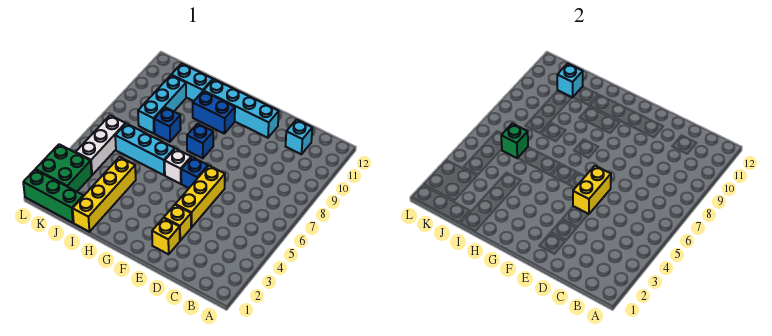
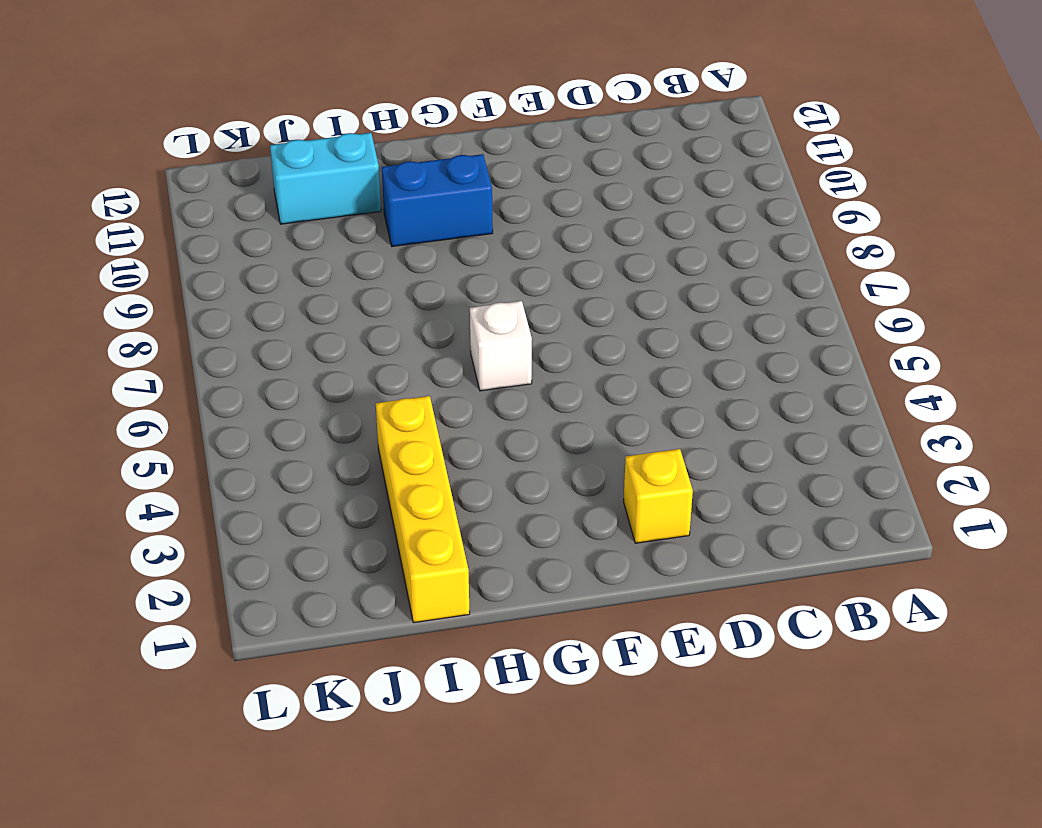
none -> cyan 1x1 brick [286,120,312,154]
none -> yellow 1x1 brick [164,205,191,241]
none -> yellow 1x3 brick [175,166,225,227]

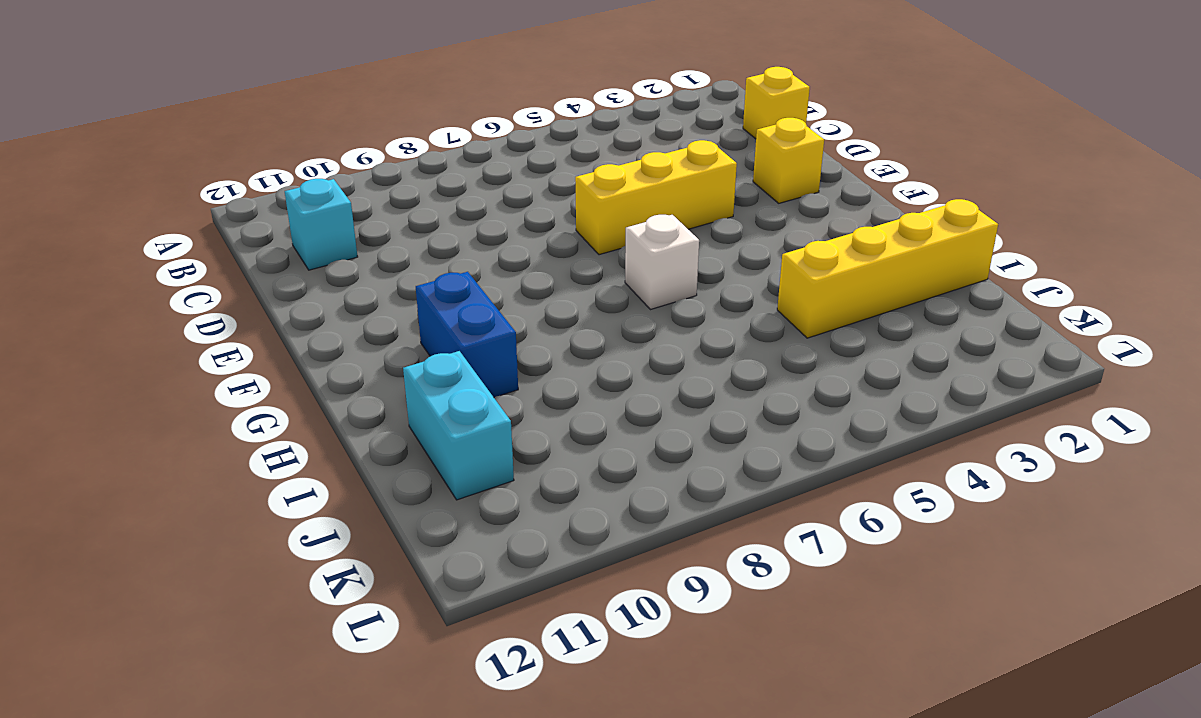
yellow 1x1 brick [743,67,810,139] -> yellow 1x1 brick moved to [164,205,191,241]
none -> cyan 1x4 brick [204,79,279,138]
none -> blue 1x1 brick [181,157,208,188]
none -> blue 1x1 brick [187,124,213,158]

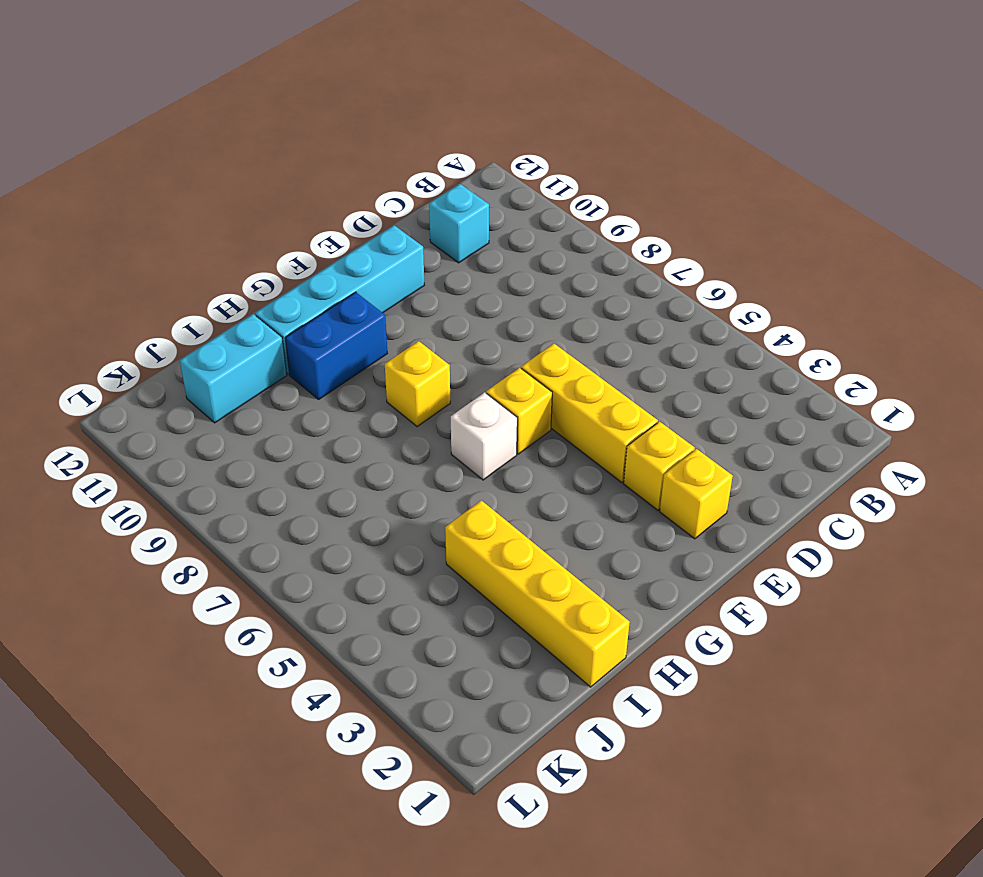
yellow 1x1 brick [486,368,552,454] -> blue 1x1 brick [181,157,208,188]
yellow 1x1 brick [385,341,450,427] -> blue 1x1 brick [187,124,213,158]
none -> cyan 1x3 brick [115,124,175,175]
none -> blue 1x1 brick [154,107,181,142]
none -> green 1x3 brick [23,170,83,223]

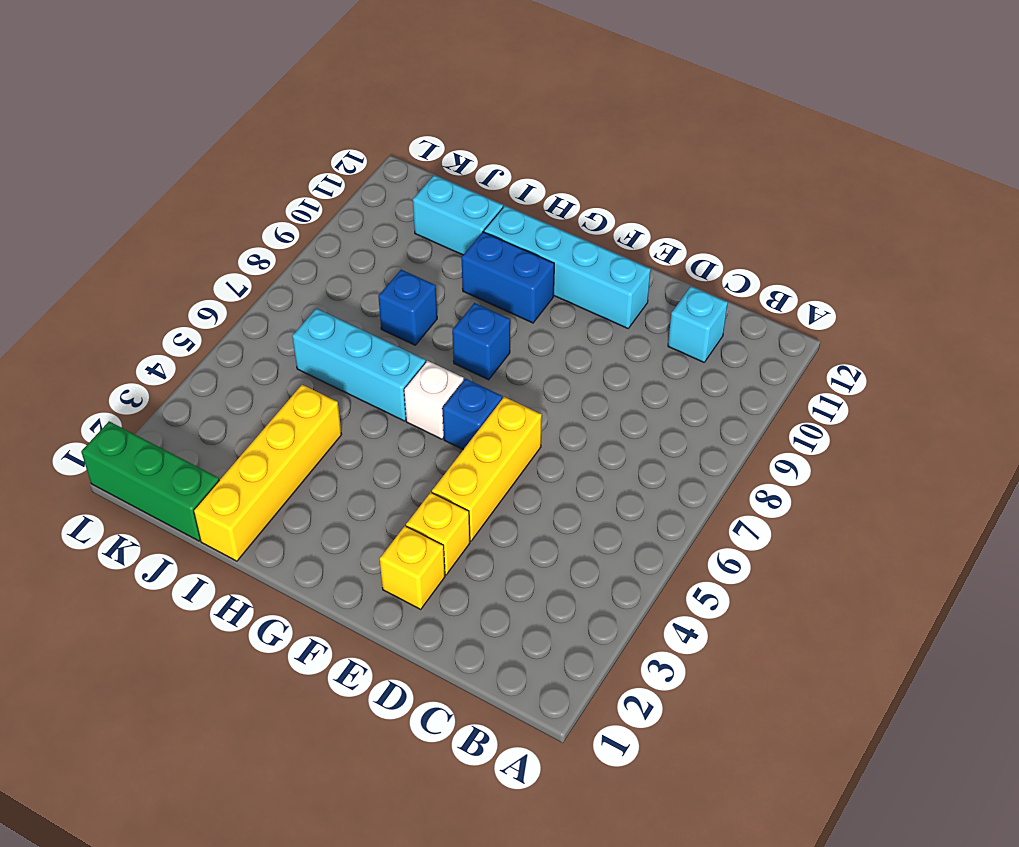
none -> cyan 1x3 brick [138,75,186,134]
none -> green 2x2 brick [36,144,92,192]
none -> white 1x3 brick [76,115,125,175]

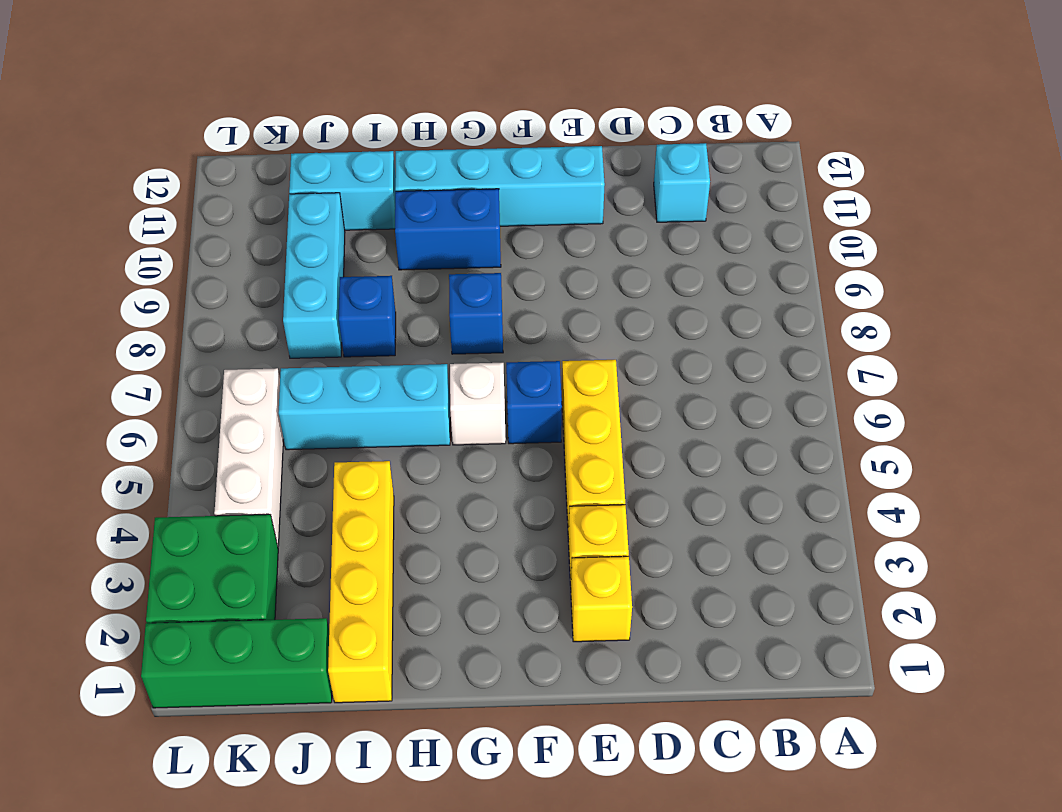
none -> yellow 1x2 brick [573,166,611,214]
none -> green 1x1 brick [501,124,528,158]
none -> cyan 1x1 brick [557,64,583,97]

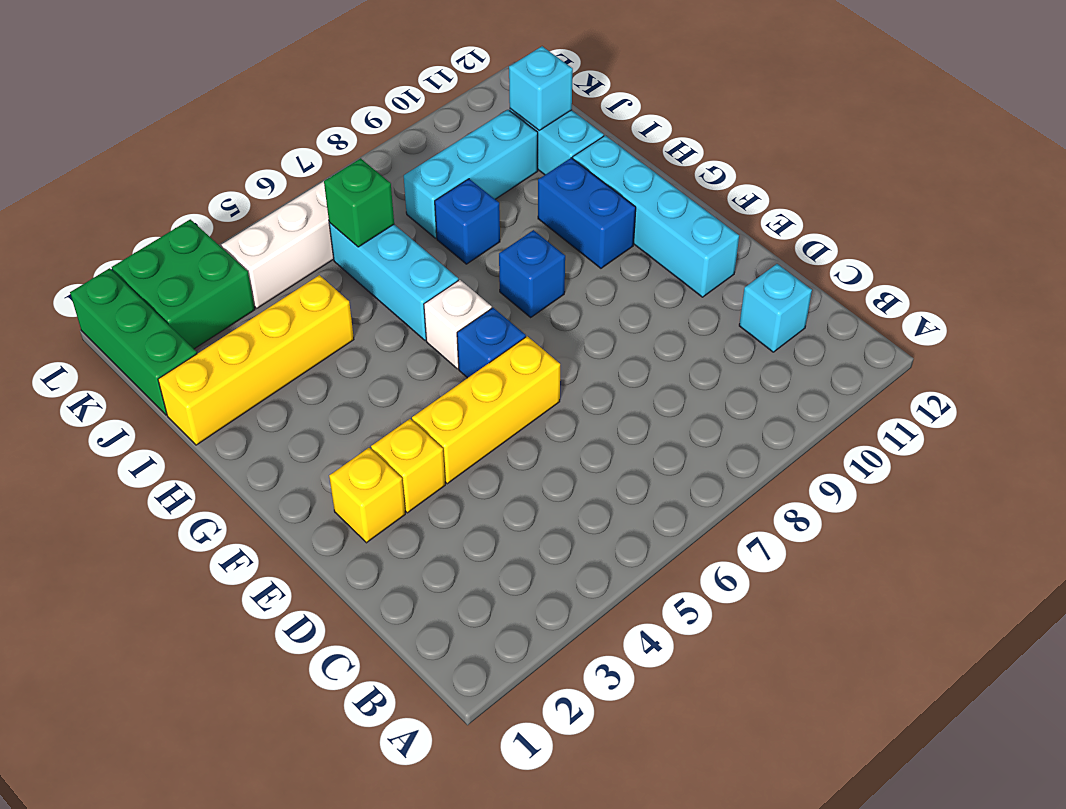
none -> yellow 1x2 brick [573,166,611,214]

